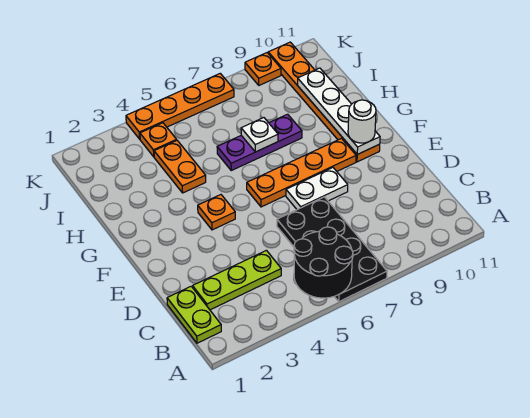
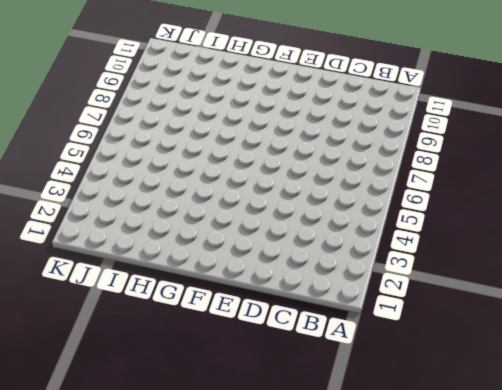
none -> black 2x4 plate [277,197,387,302]
none -> lime 1x2 plate [167,286,221,343]
none -> lime 1x3 plate [193,250,281,310]

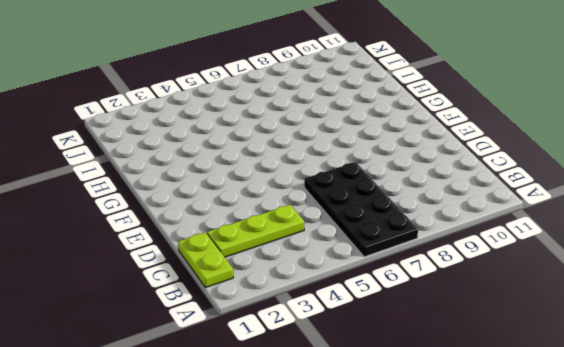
none -> white 1x2 plate [286,168,348,210]
none -> orange 1x1 plate [198,195,235,230]
none -> orange 1x4 plate [247,139,356,207]

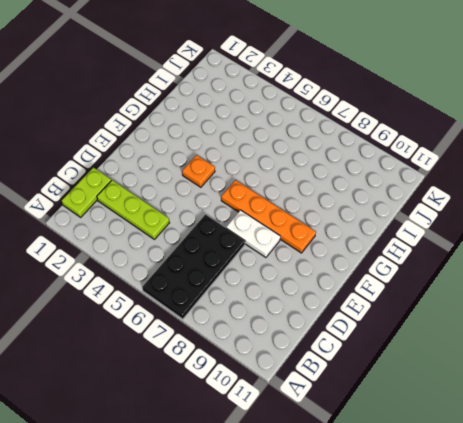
none -> orange 1x6 plate [268,42,380,162]
none -> orange 1x2 plate [154,141,206,193]
none -> purple 1x3 plate [217,114,302,170]

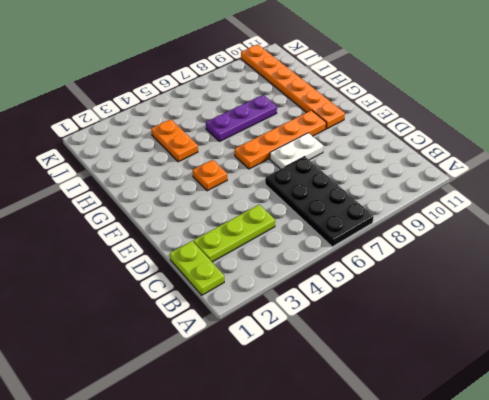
none -> orange 1x1 plate [140,123,177,157]
none -> orange 1x4 plate [126,73,234,139]
none -> orange 1x1 plate [245,53,281,85]

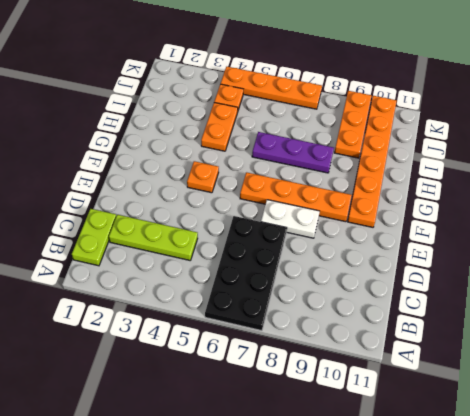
orange 1x3 plate [334,91,371,158] -> orange 1x1 plate [245,53,281,85]
none -> black 2x2 round brick [294,227,353,298]
none -> white 1x4 plate [298,68,380,154]
none -> white 1x1 plate [241,118,278,152]

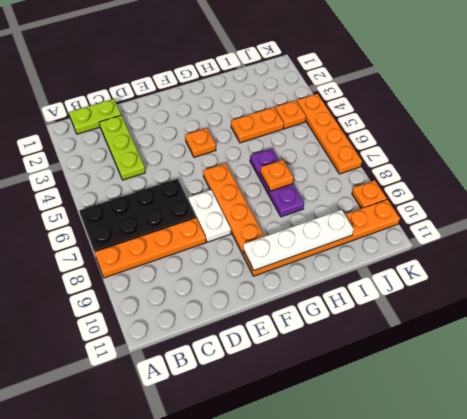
orange 1x4 plate [94,218,206,278] -> none
orange 1x1 plate [260,160,294,191] -> white 1x1 plate [241,118,278,152]
none -> black 2x2 round brick [294,227,353,298]
none -> white 1x1 round brick [348,100,376,143]

